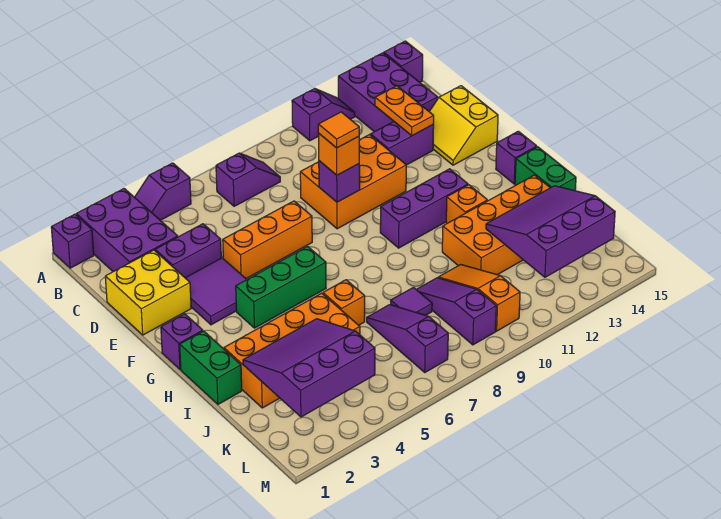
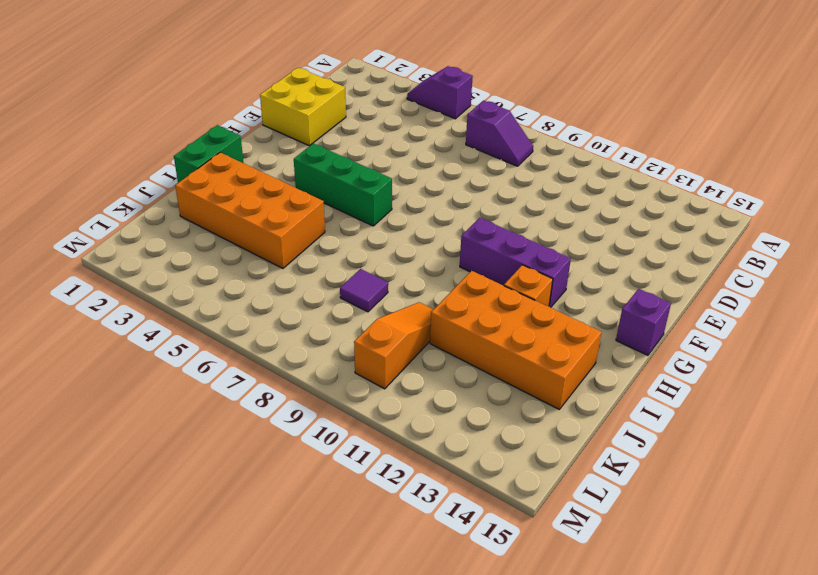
none -> purple 1x1 brick [51,214,94,268]
none -> purple 2x3 brick [76,189,178,272]
none -> purple 1x2 slope [292,88,355,141]
none -> purple 2x3 brick [338,53,438,132]

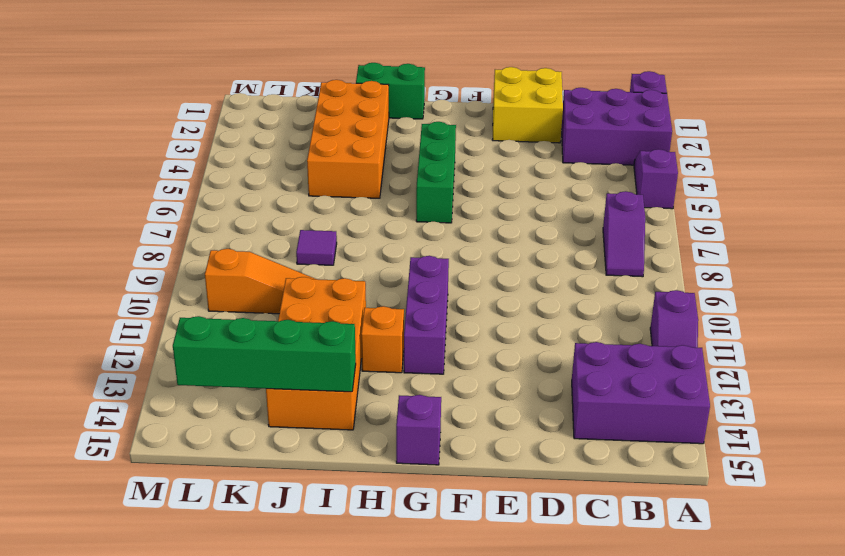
green 1x4 brick [173,316,356,392] -> purple 3x3 slope [486,186,615,277]
none -> purple 1x1 brick [384,41,423,82]
none -> purple 1x2 brick [155,224,221,278]
none -> orange 2x3 brick [300,135,406,229]
none -> purple 1x2 brick [371,122,434,165]

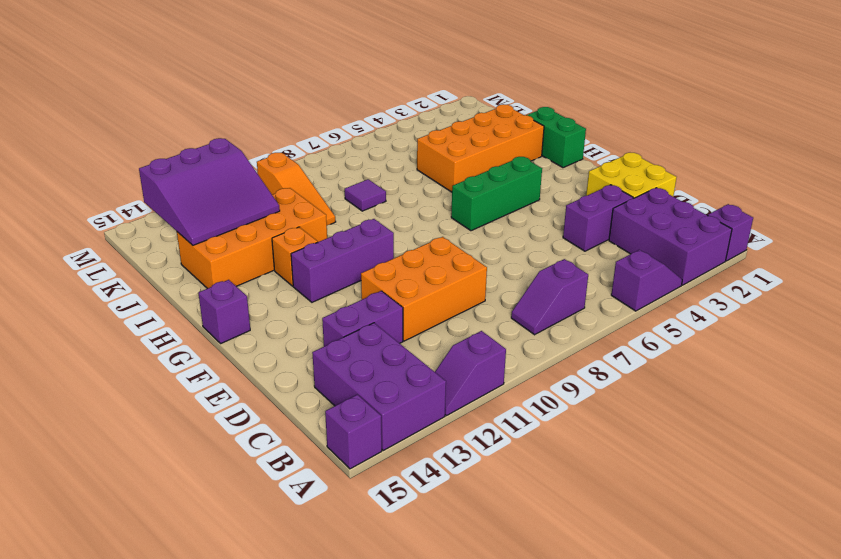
none -> yellow 2x2 slope [429,86,498,165]
none -> purple 2x2 tile [186,258,247,325]
none -> orange 1x3 brick [223,201,312,279]
none -> purple 1x1 brick [161,314,203,369]

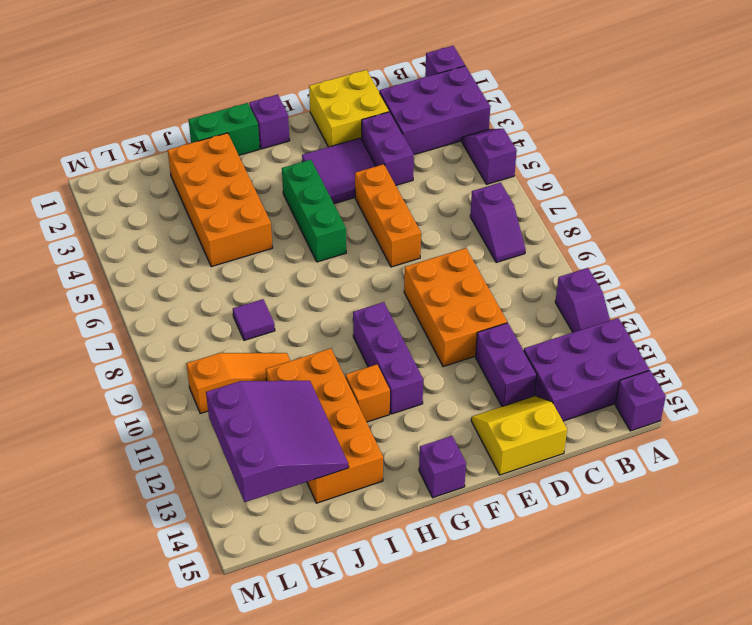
none -> green 1x2 brick [515,147,576,191]
none -> orange 1x1 brick [323,280,365,325]
none -> purple 1x3 slope [367,305,448,372]
none -> purple 1x3 slope [416,278,496,345]

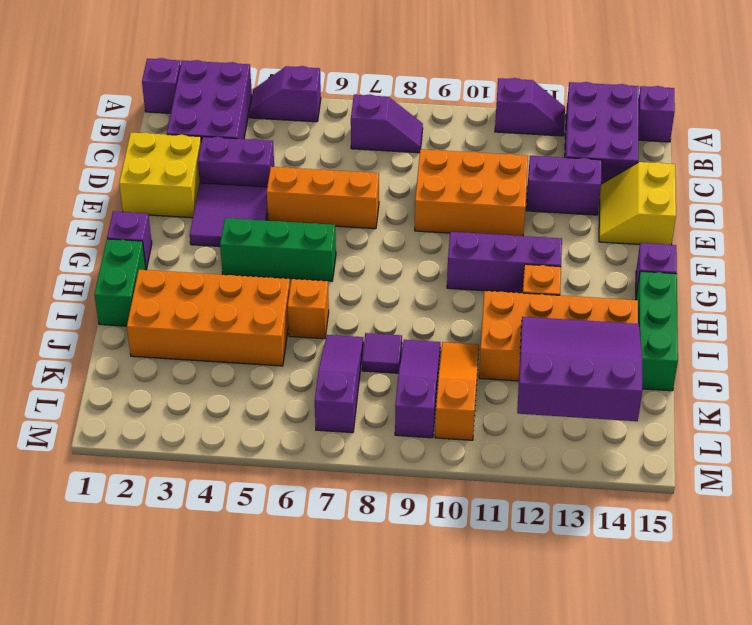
green 1x3 brick [636,271,678,391] -> green 1x2 brick [515,147,576,191]
none -> orange 1x2 plate [375,86,434,136]
none -> purple 1x1 brick [319,161,360,202]
none -> purple 3x3 slope [243,319,375,417]
none -> orange 1x1 brick [318,133,359,175]

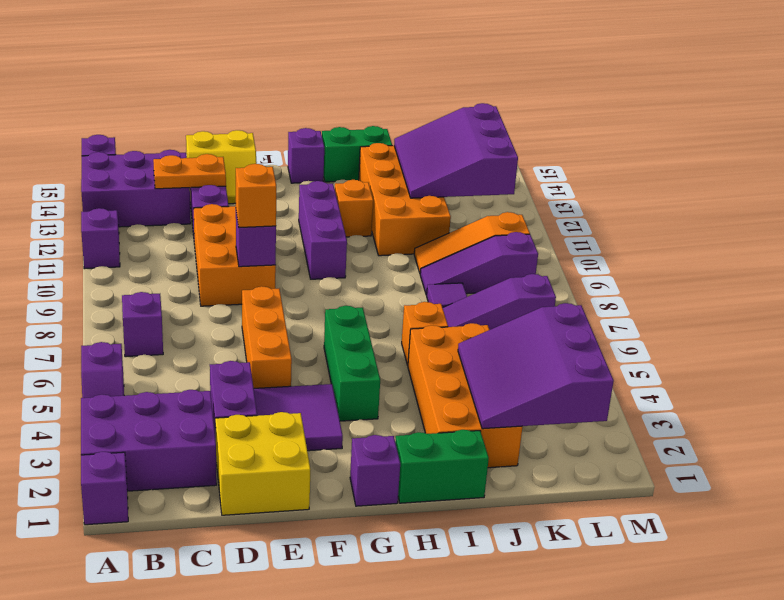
none -> orange 1x1 tile [318,112,359,148]

